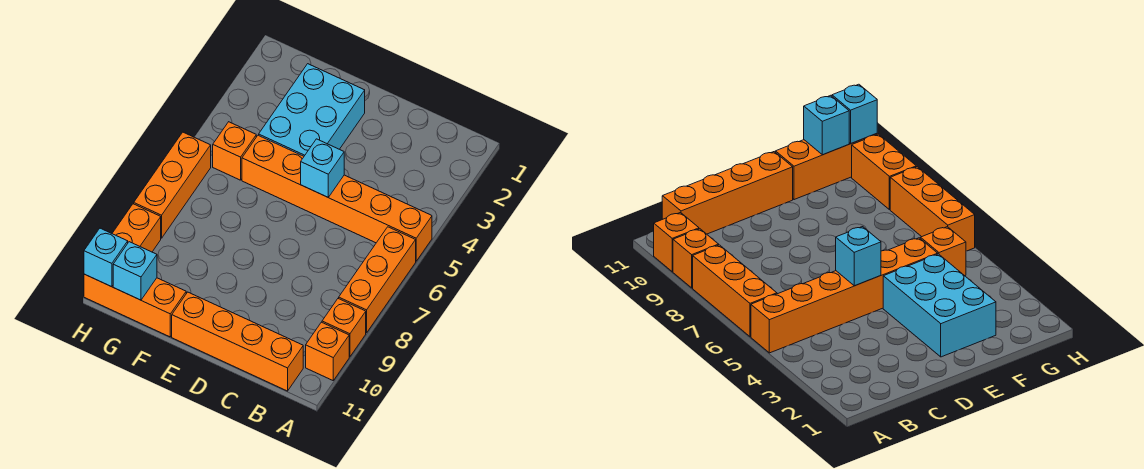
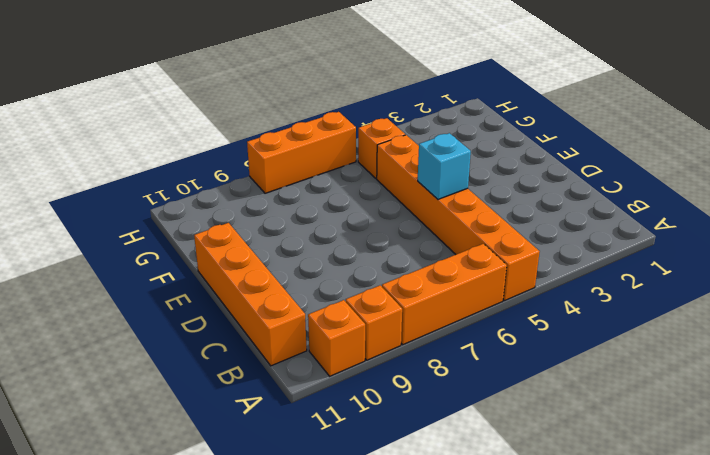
none -> cyan 2x3 brick [259,64,365,156]
none -> orange 1x3 brick [84,274,186,337]
none -> orange 1x2 brick [112,204,161,252]

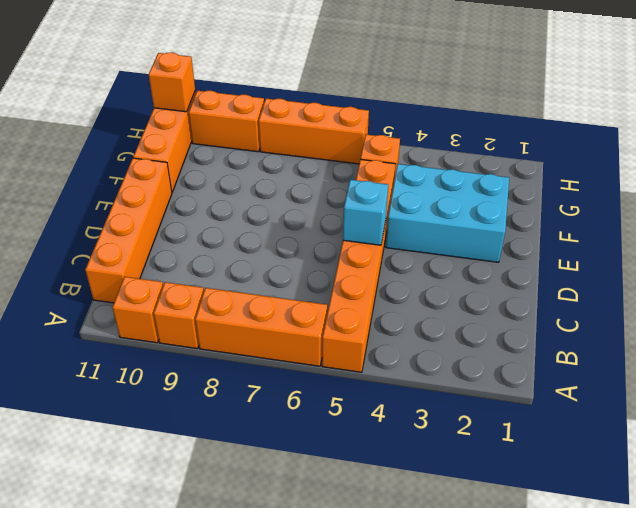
orange 1x1 brick [149,52,195,112] -> cyan 1x1 brick [84,228,128,287]
none -> cyan 1x1 brick [113,242,157,300]

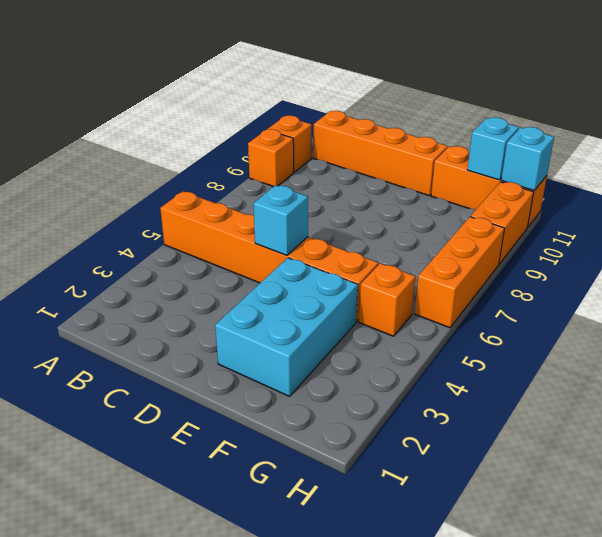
none -> orange 1x3 brick [339,227,416,333]

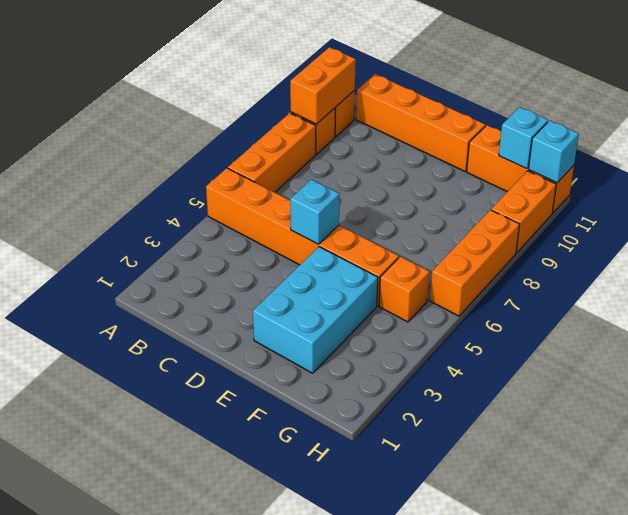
orange 1x2 brick [290,47,356,124] -> none

